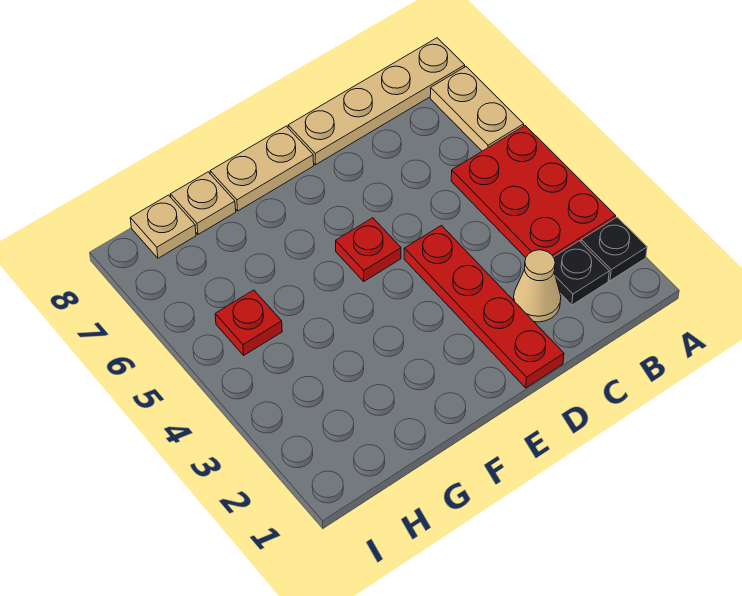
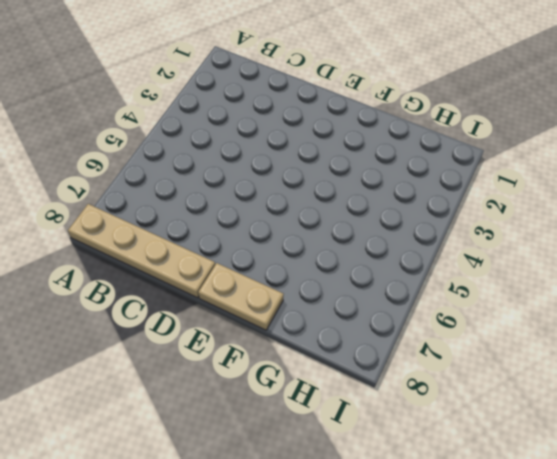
none -> black 1x1 plate [581,217,647,281]
none -> red 2x3 plate [451,126,616,258]
none -> tan 1x2 plate [430,67,524,151]

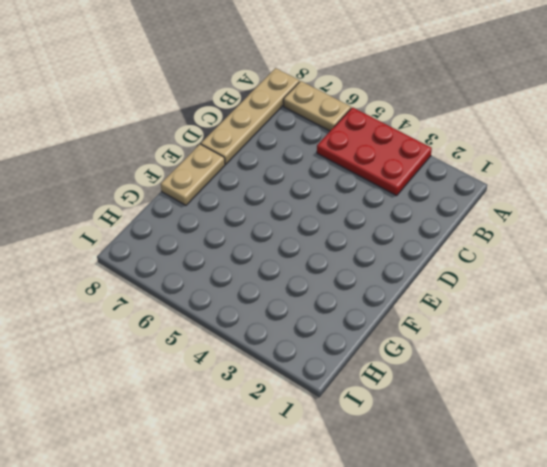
none -> black 1x1 plate [581,217,647,281]
none -> black 1x1 plate [554,241,609,305]
none -> tan 1x1 cone [513,250,561,322]

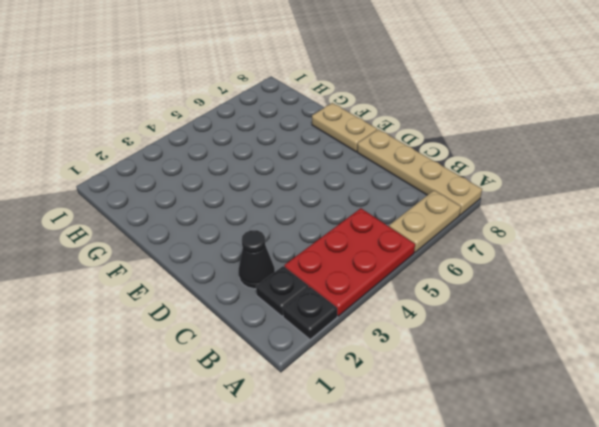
black 1x1 cone [239,230,275,289] -> tan 1x1 cone [513,250,561,322]
none -> red 1x4 plate [404,225,564,388]
none -> red 1x1 plate [336,218,401,281]
none -> tan 1x1 plate [170,172,236,234]

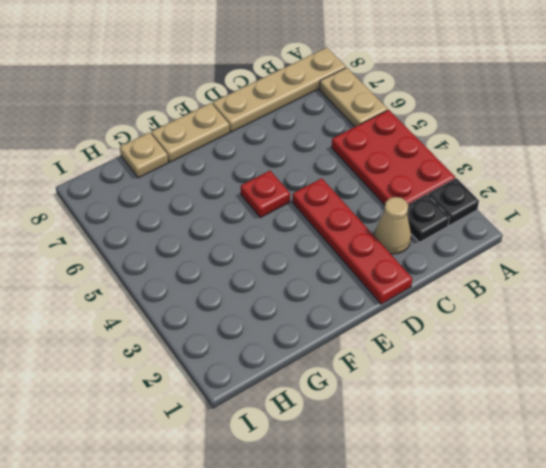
none -> red 1x1 plate [215,290,282,355]
none -> tan 1x1 plate [130,195,196,258]

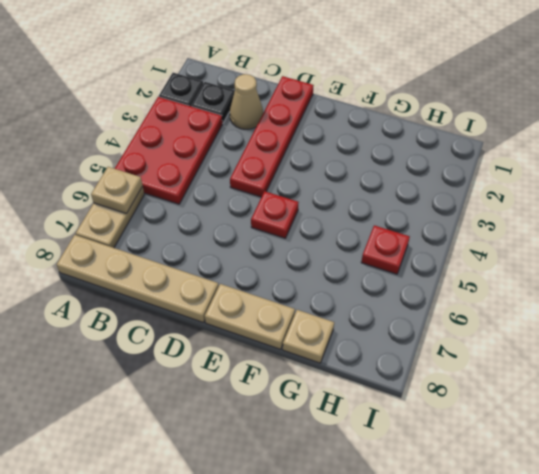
tan 1x1 plate [91,167,143,214] -> tan 1x1 plate moved to [130,195,196,258]

